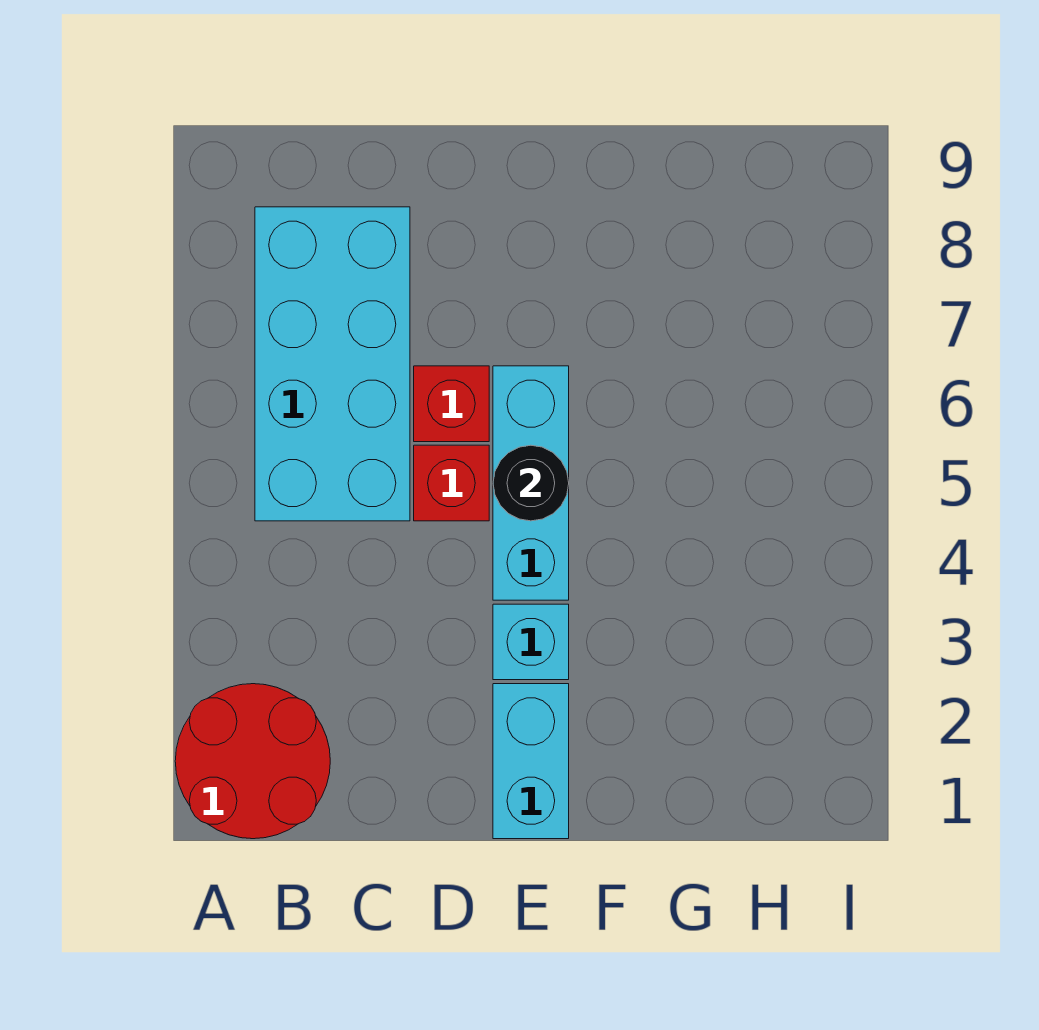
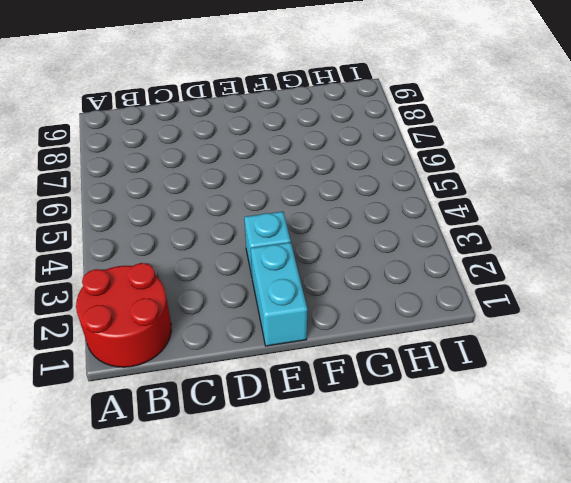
none -> cyan 2x4 brick [255,207,410,521]
none -> red 1x1 brick [414,445,489,521]

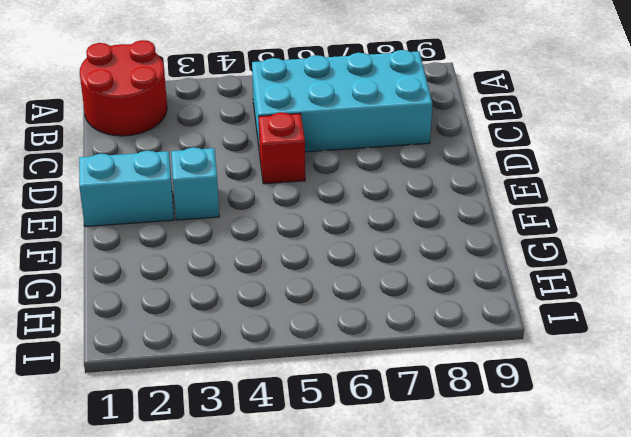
none -> red 1x1 brick [414,366,489,442]
none -> cyan 1x3 brick [493,366,569,600]

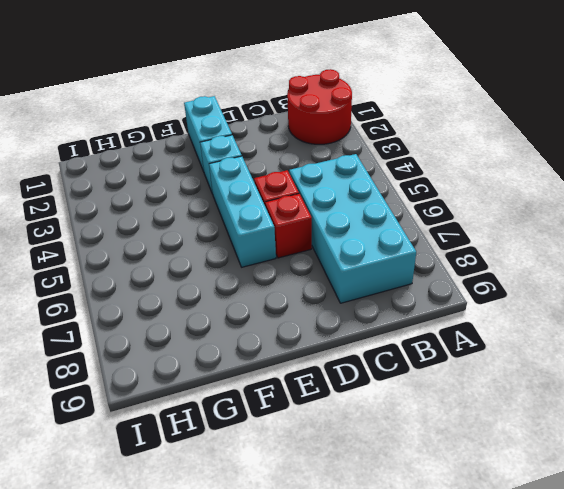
none -> black 1x1 round brick [493,445,569,521]

